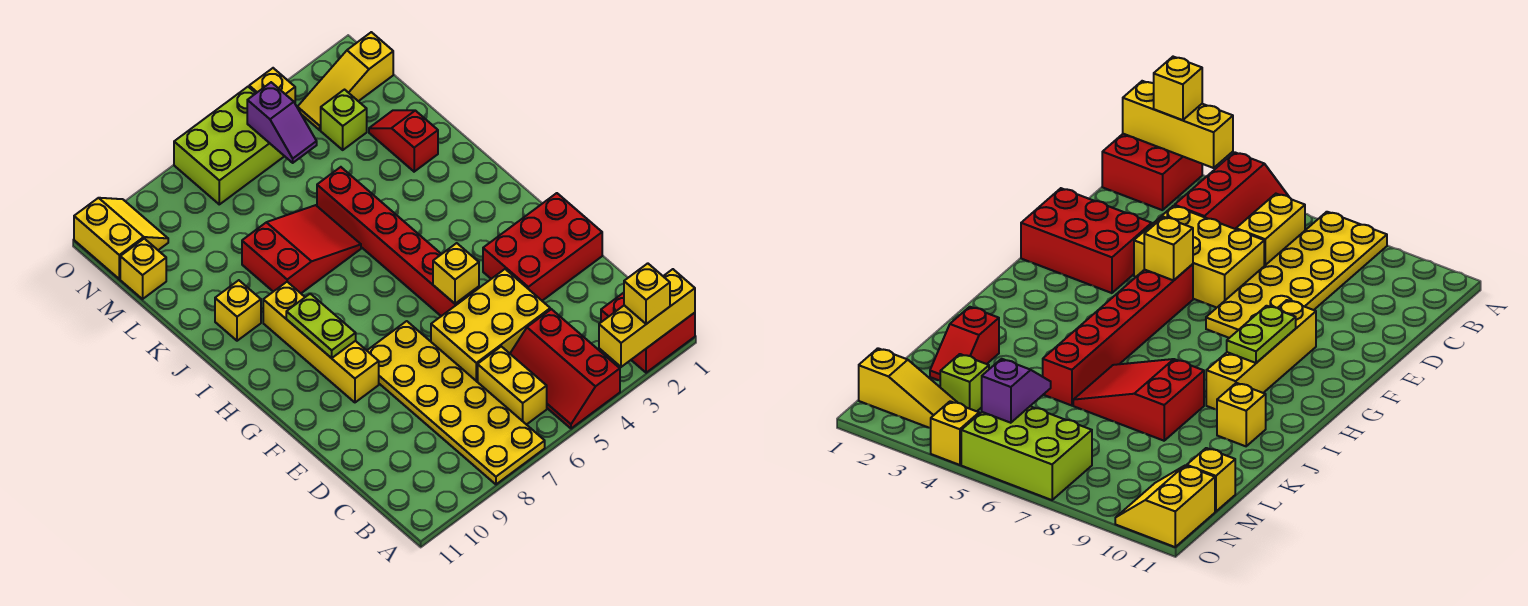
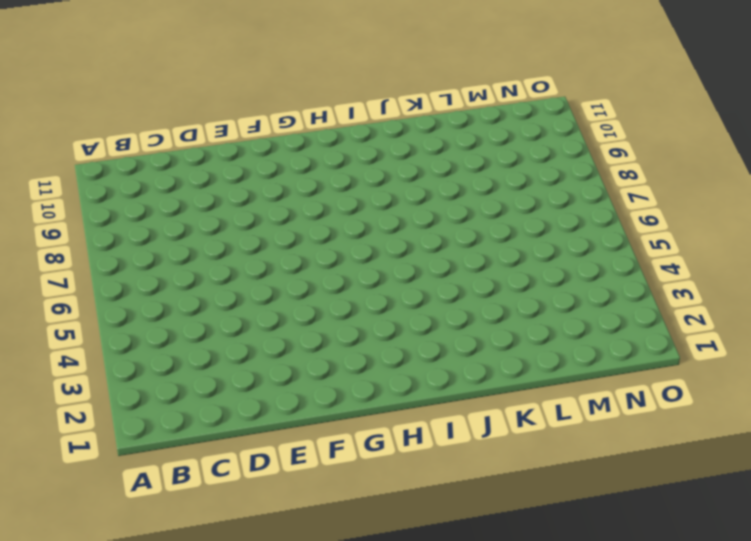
none -> red 2x2 brick [601,293,695,373]
none -> red 2x3 slope [510,309,620,429]
none -> yellow 2x6 plate [367,321,545,484]

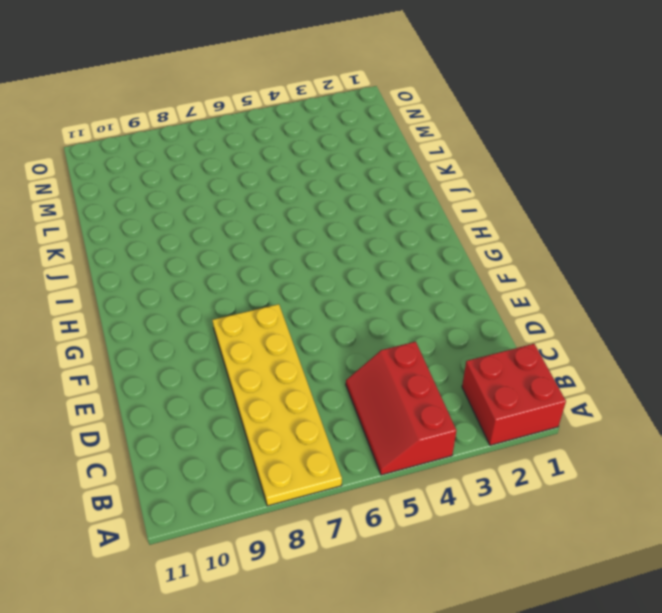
none -> yellow 1x2 brick [478,346,547,425]
none -> yellow 2x3 brick [431,269,550,382]
none -> red 2x3 brick [483,193,602,301]

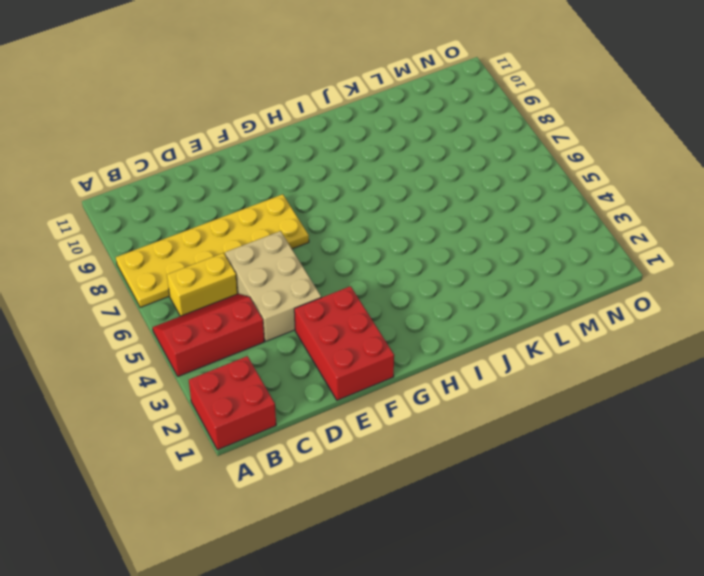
tan 2x3 brick [225,231,321,341] -> yellow 2x3 brick [431,269,550,382]
none -> red 1x6 brick [317,167,479,316]
none -> yellow 1x4 brick [263,282,379,402]
none -> red 2x3 slope [242,205,361,293]

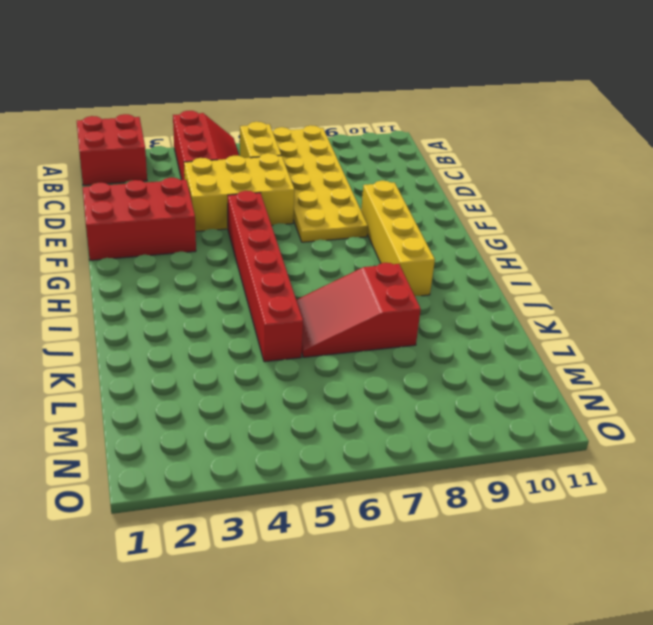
none -> yellow 1x1 brick [215,280,261,341]
none -> red 1x2 slope [369,110,438,172]
none -> lime 1x1 brick [321,90,367,150]

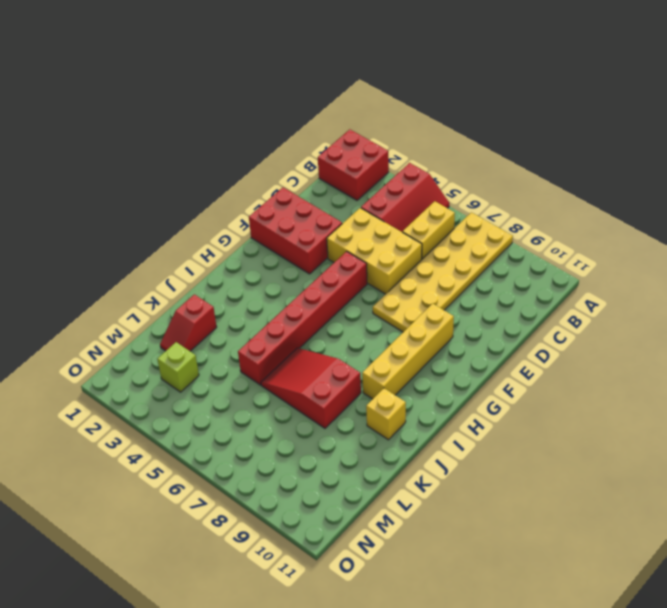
none -> yellow 1x1 brick [120,239,166,299]
none -> yellow 1x3 slope [297,32,393,130]
none -> lime 2x3 brick [174,87,284,204]

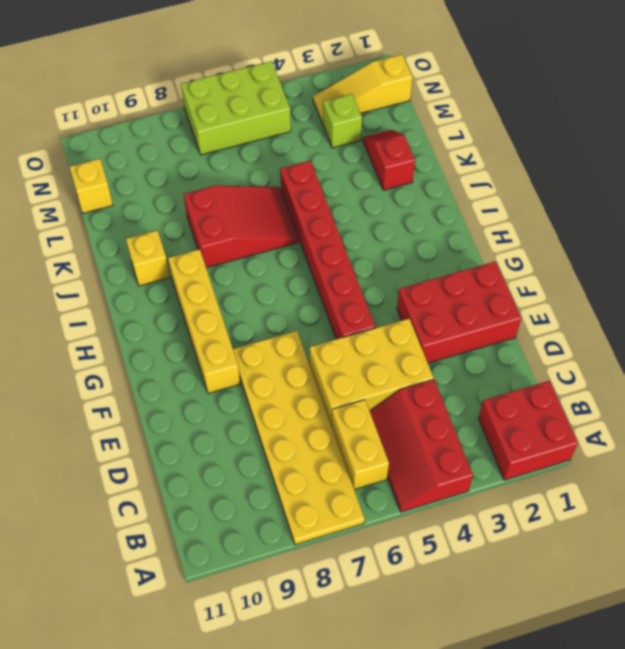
none -> yellow 2x2 slope [74,198,168,279]
none -> yellow 1x1 brick [249,68,295,103]
none -> yellow 1x3 brick [599,269,695,367]

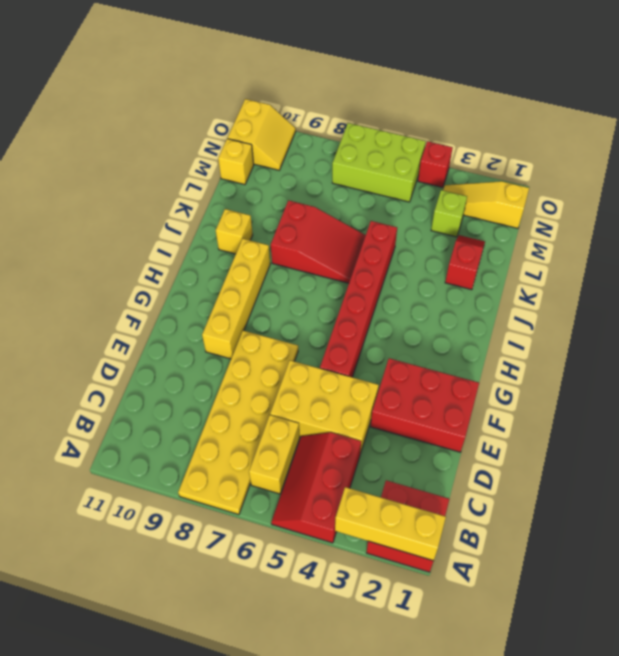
red 1x1 brick [418,141,453,187] -> yellow 1x1 brick [249,68,295,103]
none -> yellow 1x1 brick [433,243,479,304]
none -> lime 1x2 plate [286,294,356,358]
none -> purple 1x2 slope [247,82,317,163]

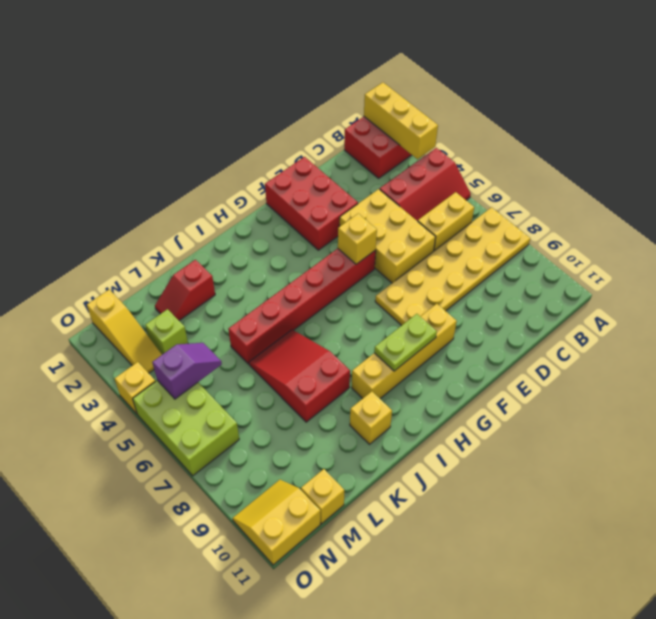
none -> yellow 1x1 brick [624,263,670,324]

